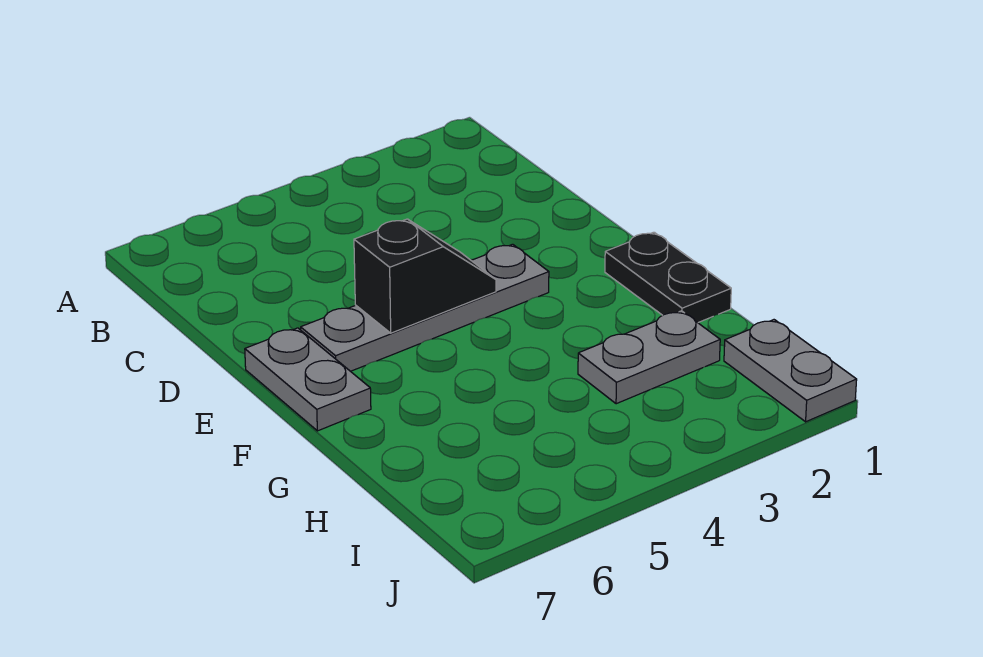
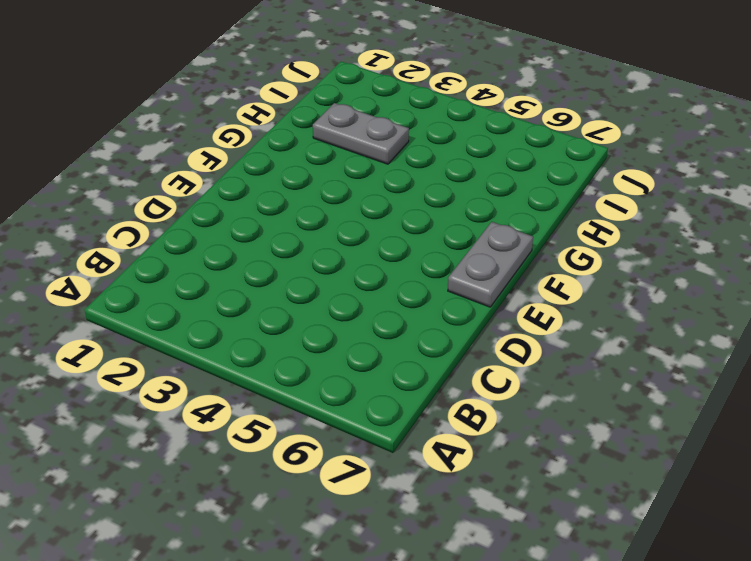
none -> grey 1x4 plate [301,244,549,371]
none -> black 1x2 plate [605,232,731,323]

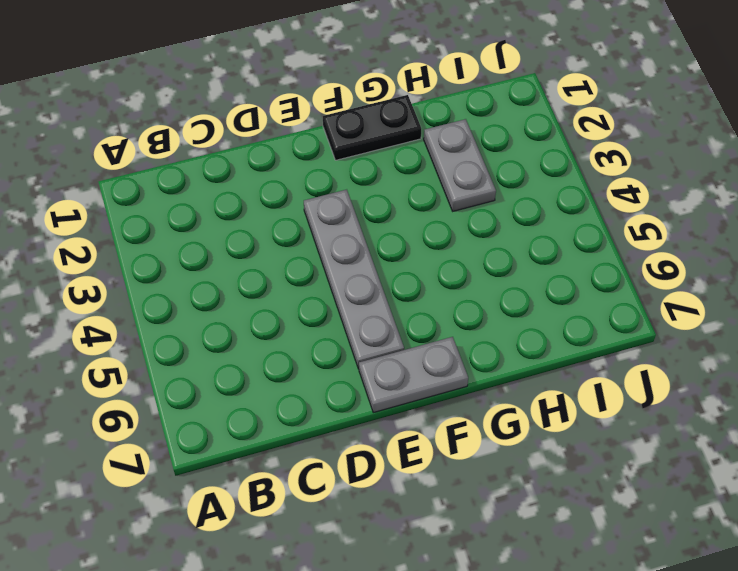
none -> grey 1x2 plate [724,320,857,422]
none -> black 1x2 slope [354,219,496,333]

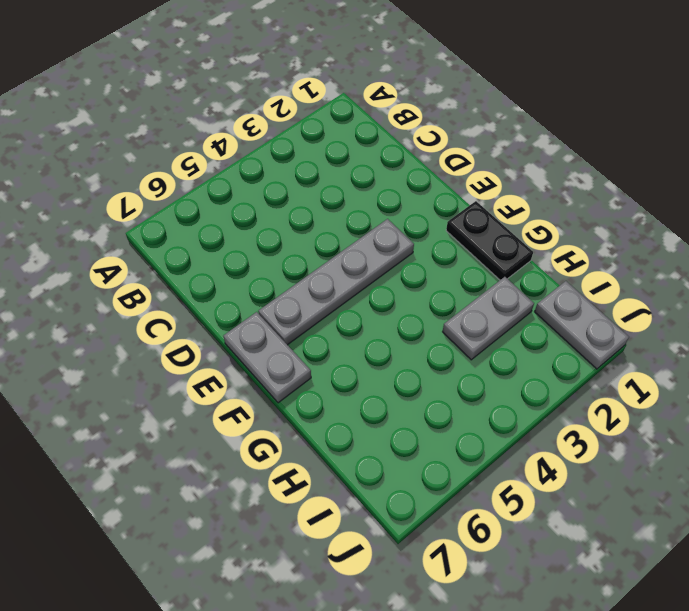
none -> black 1x2 slope [354,219,496,333]

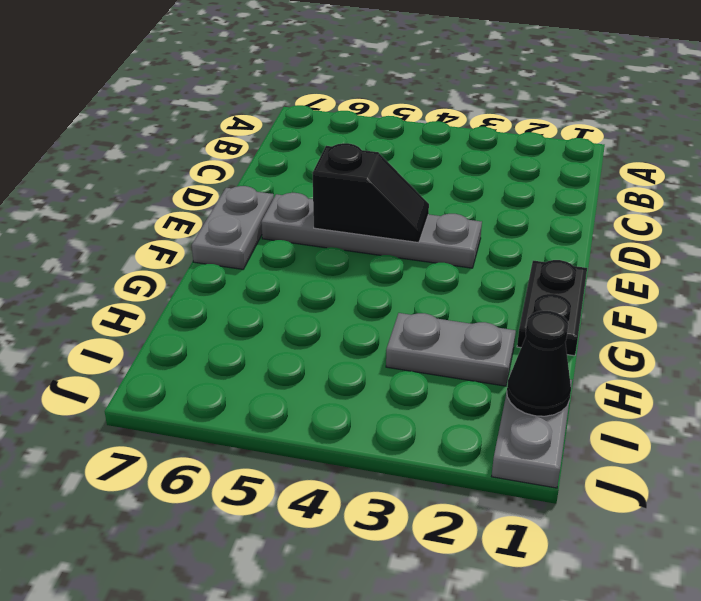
black 1x1 cone [507,311,571,416] -> none

